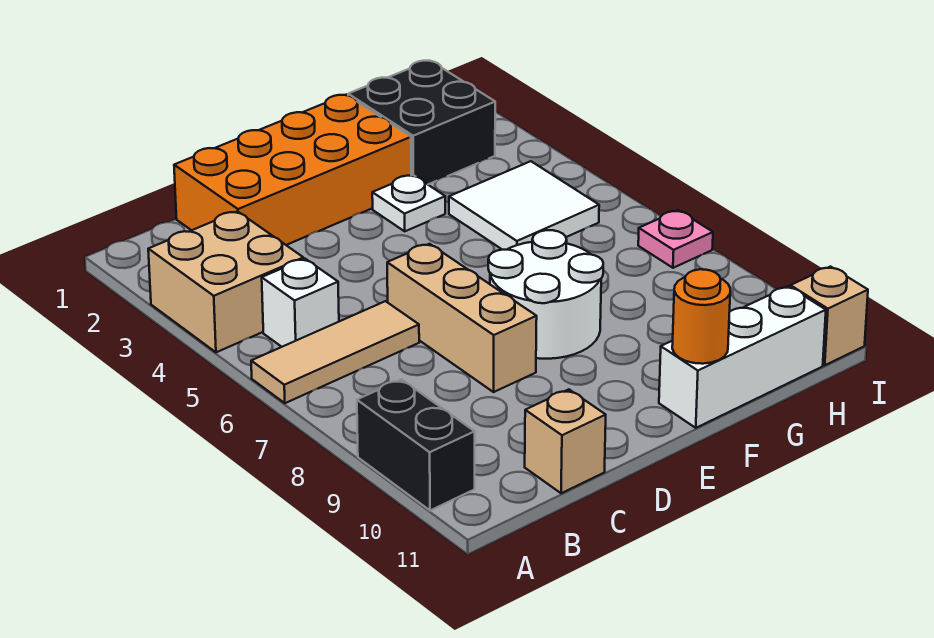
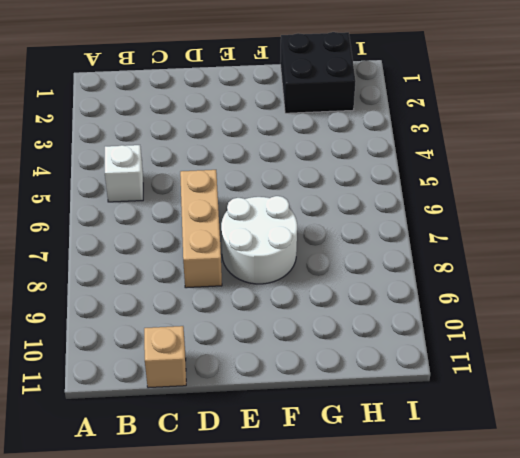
none -> tan 2x2 brick [148,211,304,352]
none -> tan 1x3 tile [251,301,419,403]
none -> black 1x2 brick [357,379,475,510]

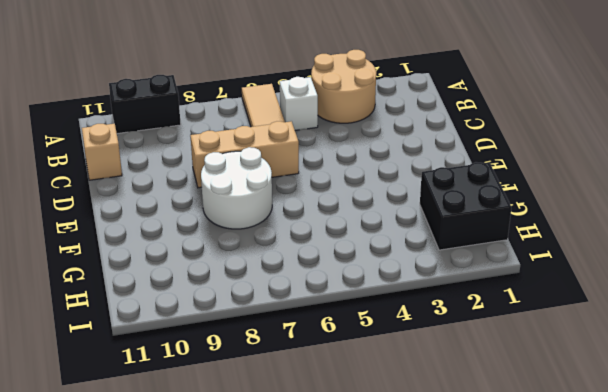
tan 2x2 round brick [311,50,376,123] -> tan 2x2 brick [148,211,304,352]
none -> orange 2x4 brick [174,95,411,245]
none -> white 1x1 plate [372,175,445,231]
none -> white 1x3 brick [659,286,826,428]

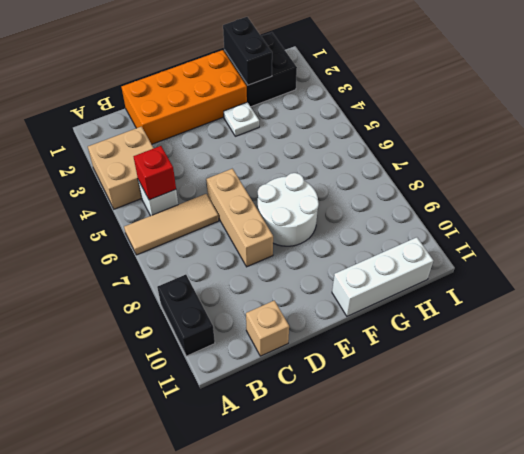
red 1x1 brick [133,146,176,200] -> none
black 1x2 brick [223,17,272,85] -> none
none -> white 2x2 tile [449,161,599,250]
none -> pink 1x1 plate [638,210,713,268]
none -> tan 1x1 brick [790,267,868,365]

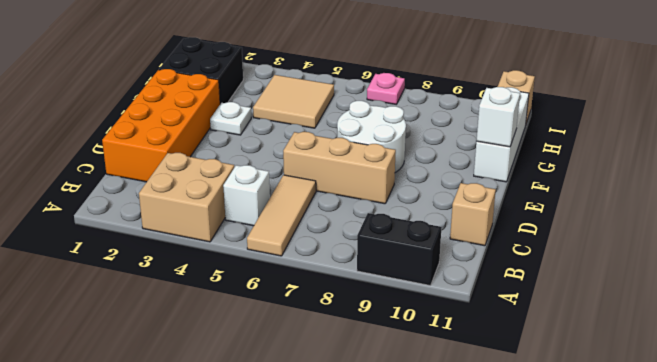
white 1x1 brick [476,87,520,147] -> orange 1x1 round brick [672,269,730,364]
tan 2x2 tile [253,75,334,128] -> white 2x2 tile [449,161,599,250]

